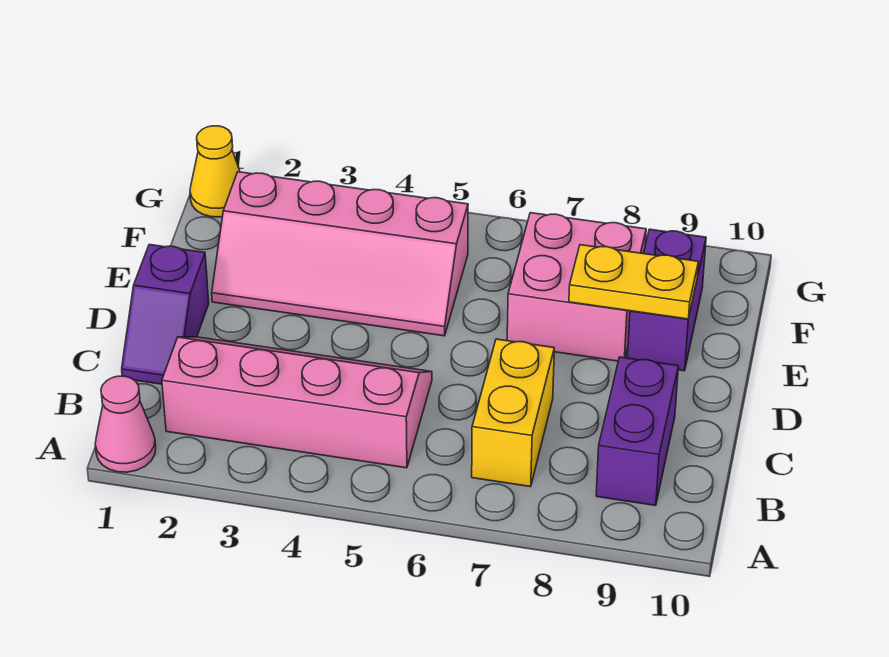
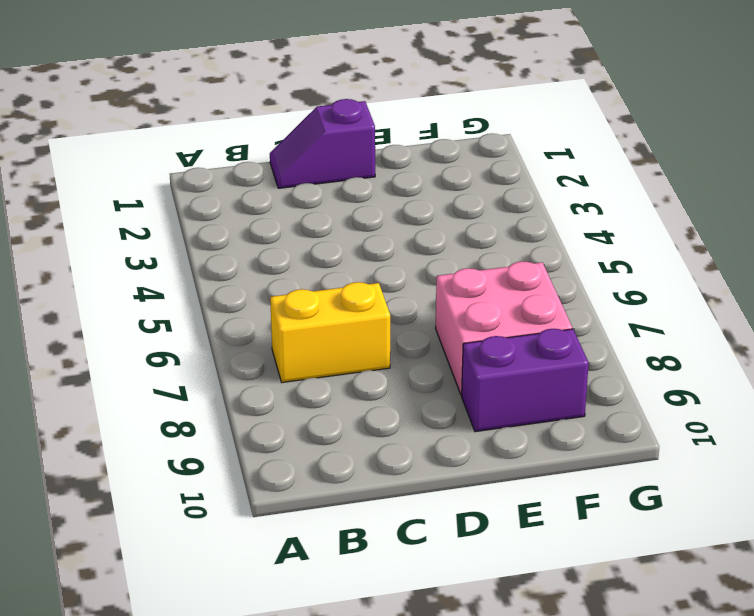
none -> pink 1x1 cone [95,376,156,472]
none -> pink 2x4 slope [162,337,432,468]

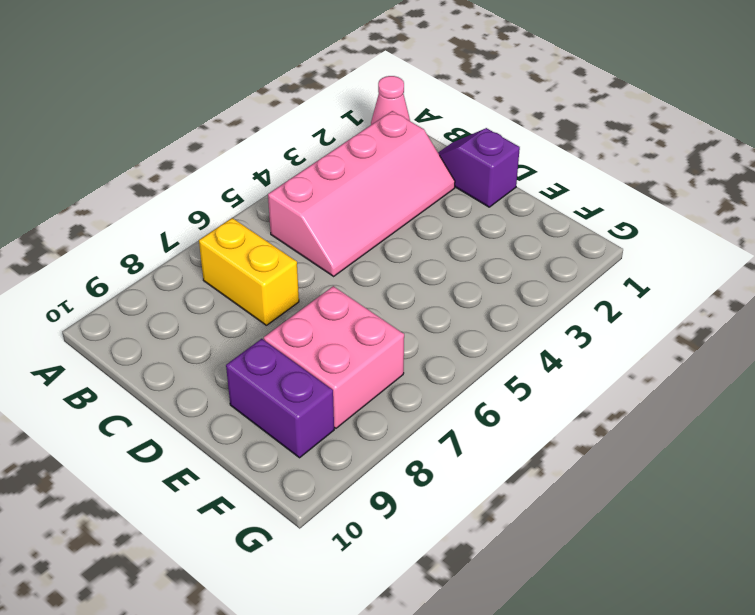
none -> purple 1x2 brick [596,357,678,506]
none -> pink 2x4 slope [212,172,468,336]

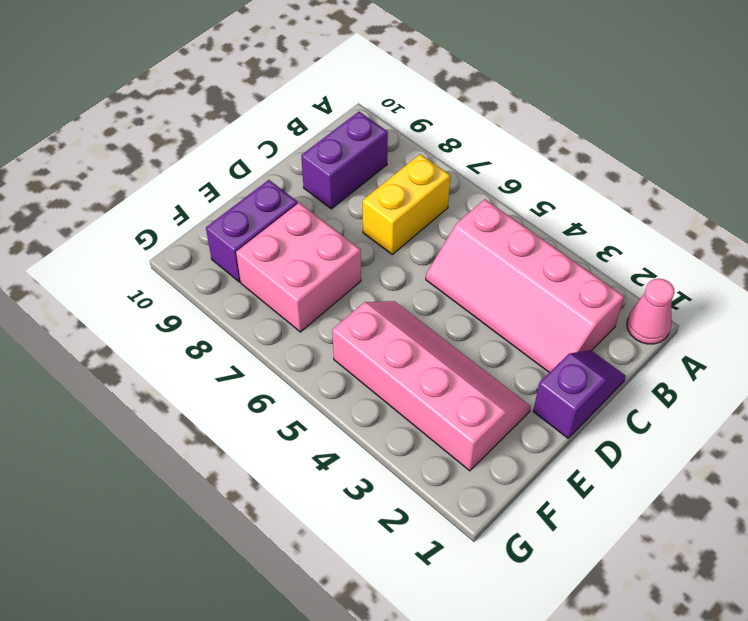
none -> yellow 1x1 cone [190,126,240,217]
none -> yellow 1x2 plate [569,245,698,319]

